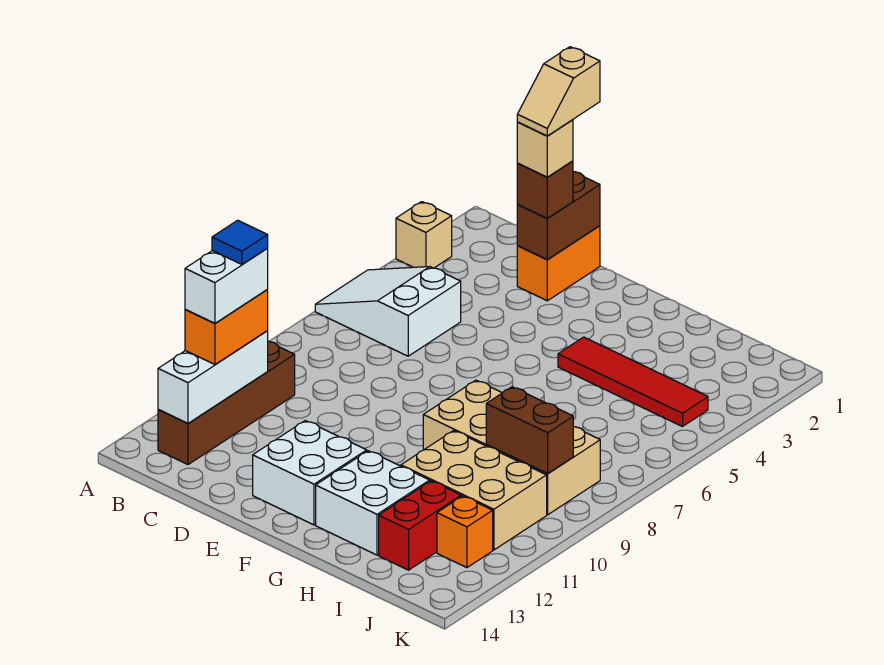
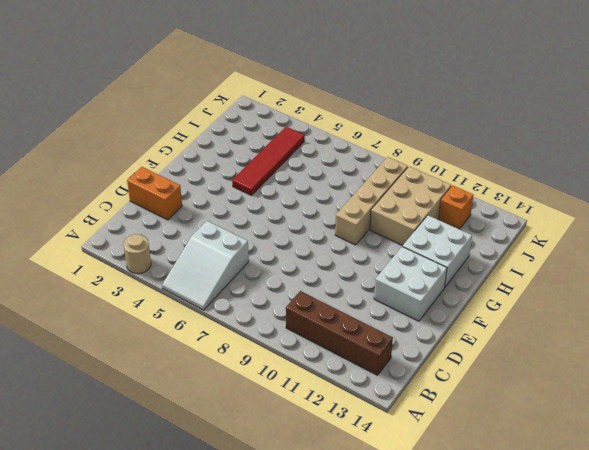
tan 1x1 round brick [124,234,151,274] -> tan 1x1 brick [396,202,452,268]
tan 1x4 brick [335,157,408,245] -> tan 2x4 brick [423,380,600,515]
none -> red 1x2 brick [379,481,461,570]
none -> white 1x3 brick [158,331,268,423]
none -> brown 1x2 brick [517,172,600,259]

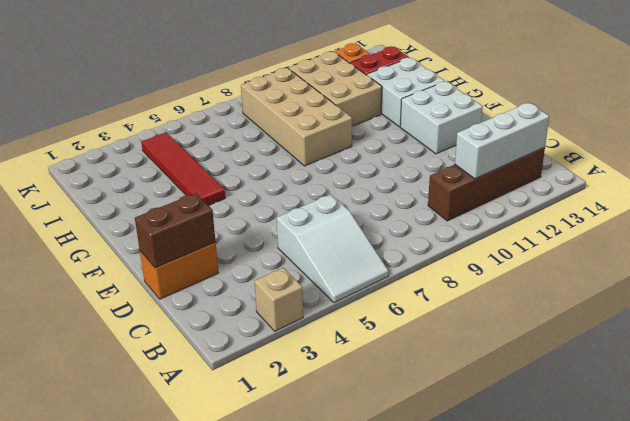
none -> brown 1x2 brick [486,387,573,474]
none -> orange 1x2 brick [185,290,268,364]
none -> brown 1x1 brick [517,161,573,218]

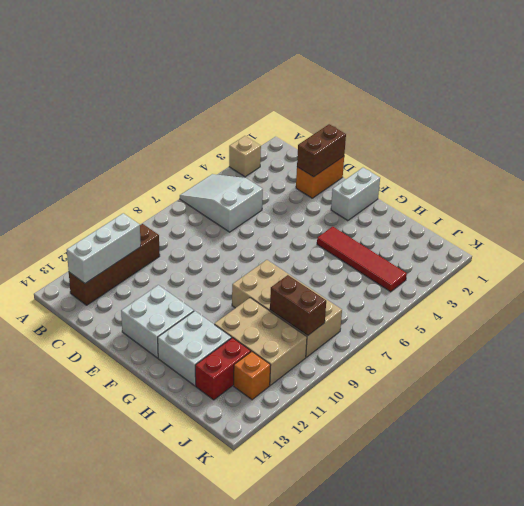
white 1x2 brick [331,168,380,221] -> white 1x2 brick moved to [185,249,268,323]
none -> orange 1x2 brick [185,290,268,364]
none -> brown 1x1 brick [517,161,573,218]
none -> tan 1x1 brick [517,120,573,177]

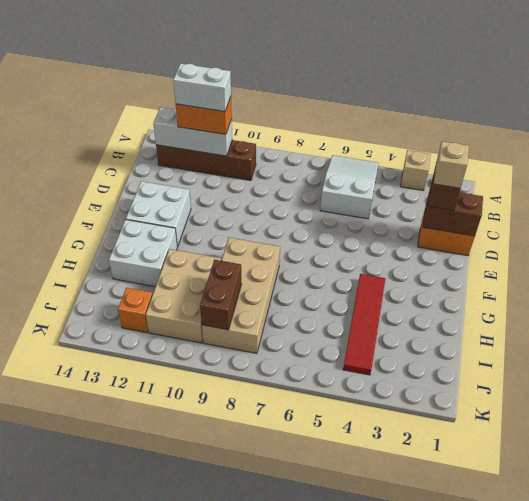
none -> red 1x2 brick [379,481,461,570]
none -> blue 1x1 tile [212,220,268,264]
none -> tan 1x2 slope [517,47,600,136]

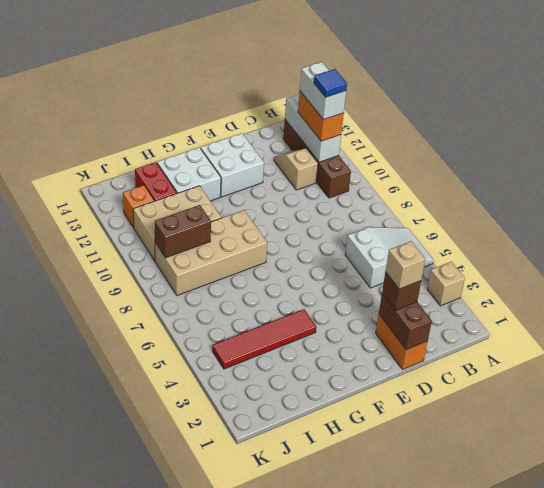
tan 1x2 slope [274,148,318,190] -> tan 1x2 slope moved to [517,47,600,136]

